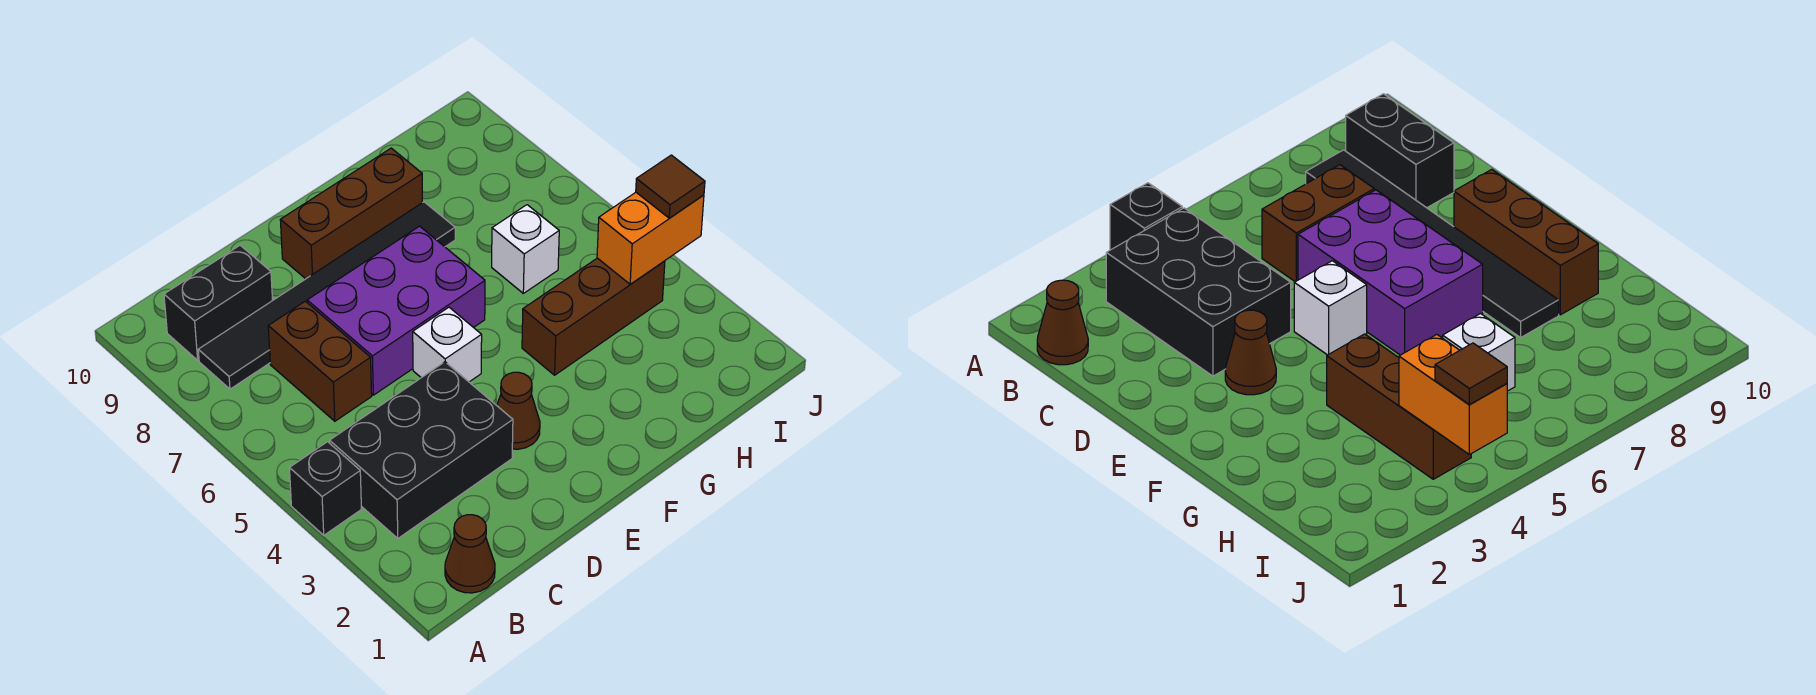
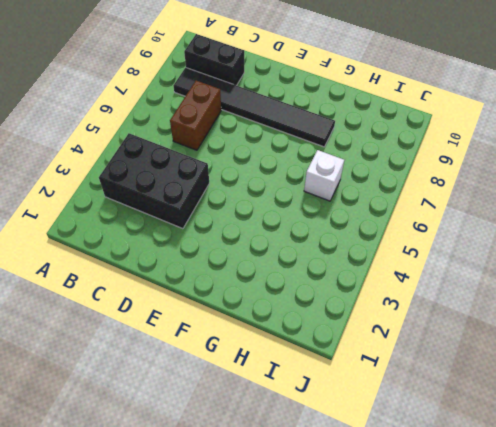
none -> black 1x1 brick [290,442,361,535]
none -> brown 1x1 cone [445,515,495,593]
none -> purple 2x3 brick [307,226,485,395]

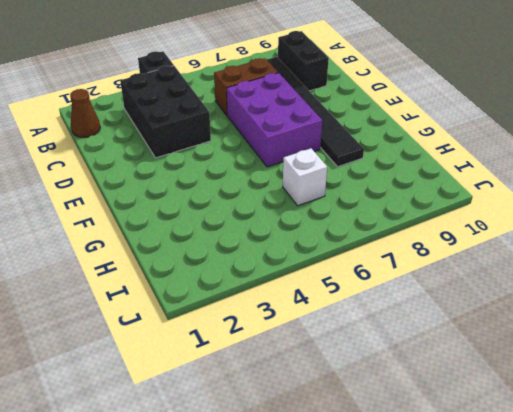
none -> brown 1x1 cone [497,372,540,449]
none -> white 1x1 brick [413,307,482,382]
none -> brown 1x3 brick [280,148,422,279]

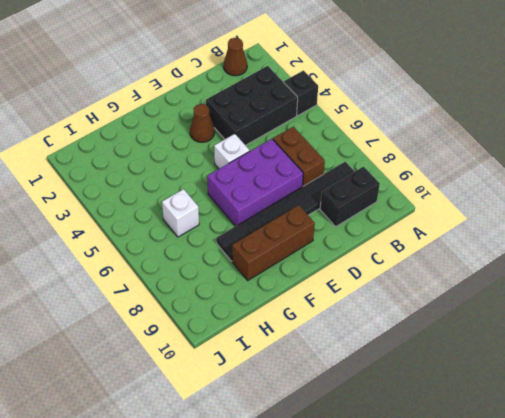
none -> brown 1x3 brick [522,258,665,375]
none -> orange 1x2 brick [597,192,704,284]
none -> brown 1x1 tile [636,155,705,218]

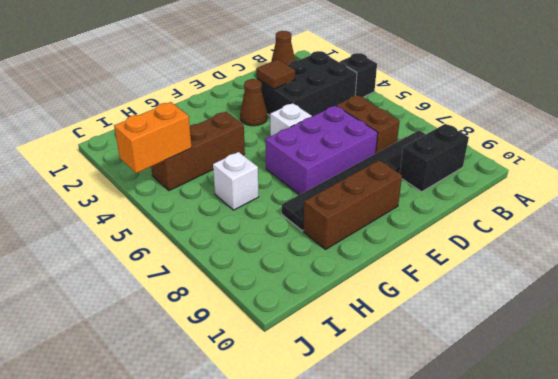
brown 1x1 tile [256,59,295,89] -> brown 1x1 tile moved to [636,155,705,218]

